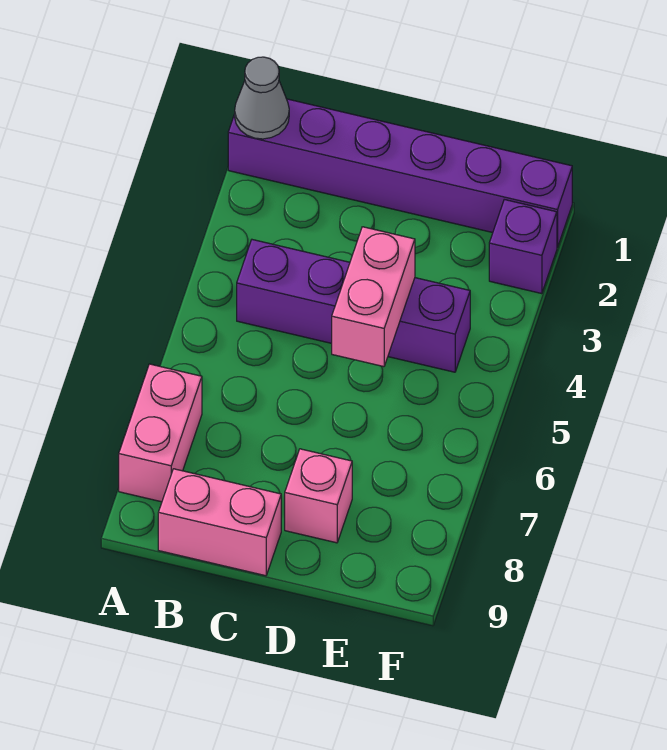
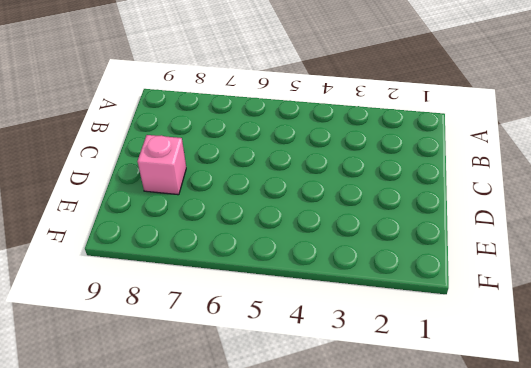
none -> purple 1x6 brick [228,99,572,247]
none -> pink 1x2 brick [119,364,202,502]

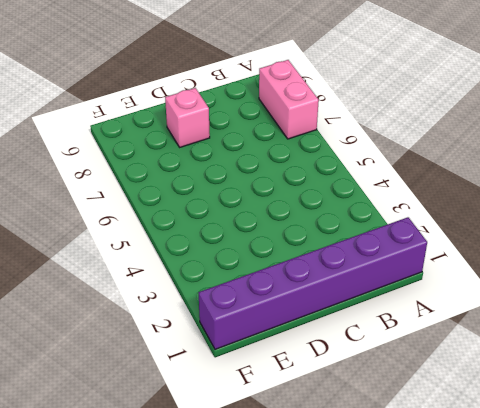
none -> purple 1x4 brick [237,240,470,372]
none -> pink 1x2 brick [158,469,281,576]

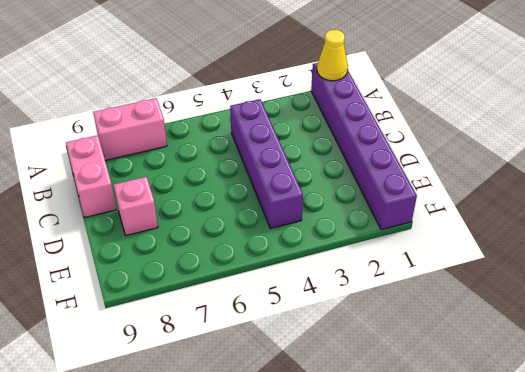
yellow 1x1 cone [317,30,348,81] -> grey 1x1 cone [235,57,289,139]
none -> purple 1x1 brick [489,199,557,294]
none -> pink 1x2 brick [332,227,415,367]

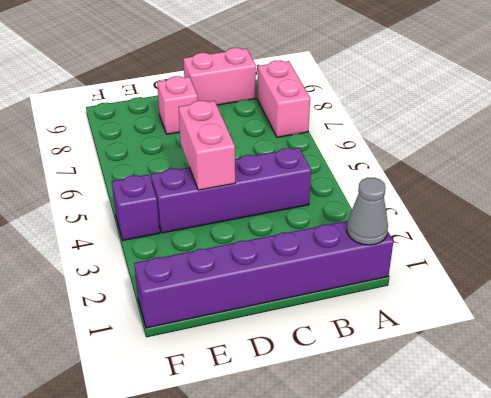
purple 1x1 brick [112,174,160,240] -> purple 1x1 brick moved to [489,199,557,294]

